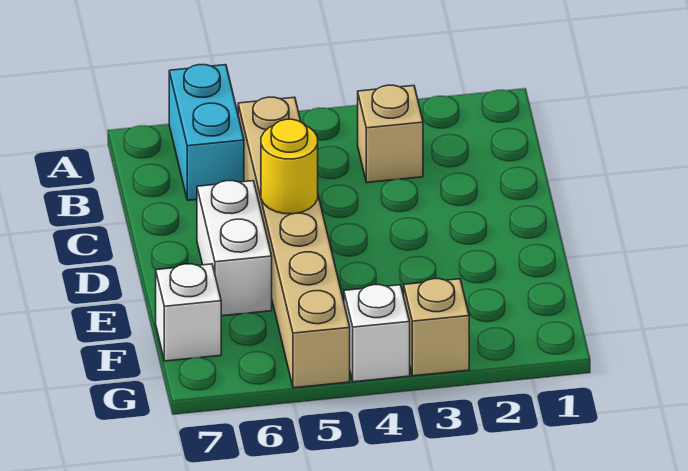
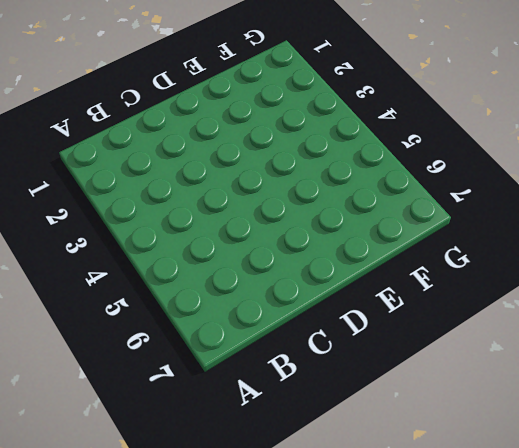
none -> cyan 1x2 brick [169,65,244,200]
none -> tan 1x1 brick [358,85,423,182]

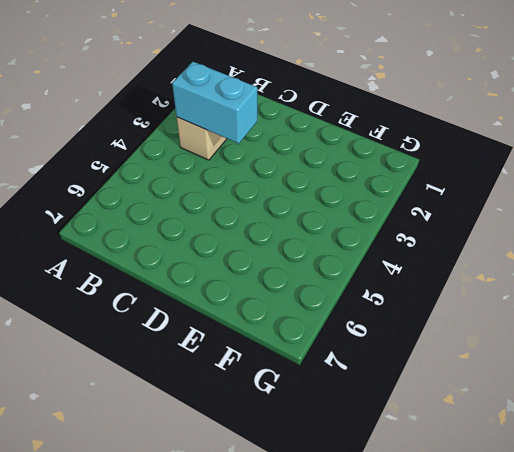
cyan 1x2 brick [172,62,257,144] -> cyan 1x2 brick moved to [169,65,244,200]
none -> tan 1x6 brick [238,97,350,388]
none -> white 1x2 brick [197,181,272,316]

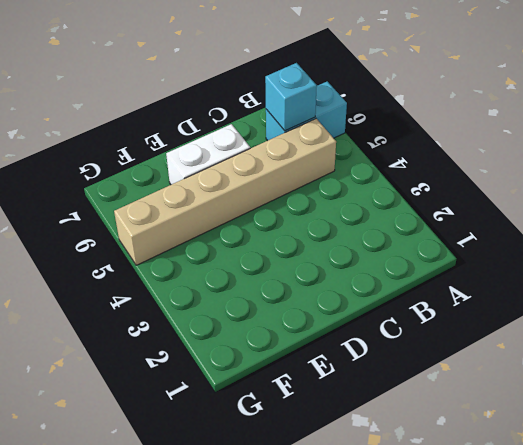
cyan 1x1 brick [265,63,317,131] -> none
none -> tan 1x1 brick [358,85,423,182]
none -> white 1x1 brick [156,264,221,361]

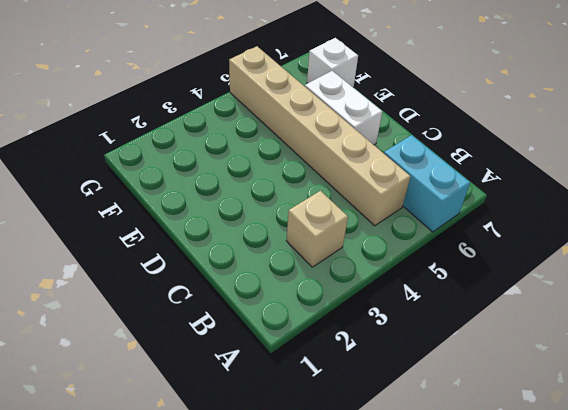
none -> tan 1x1 brick [404,279,469,376]
none -> white 1x1 brick [344,285,410,382]

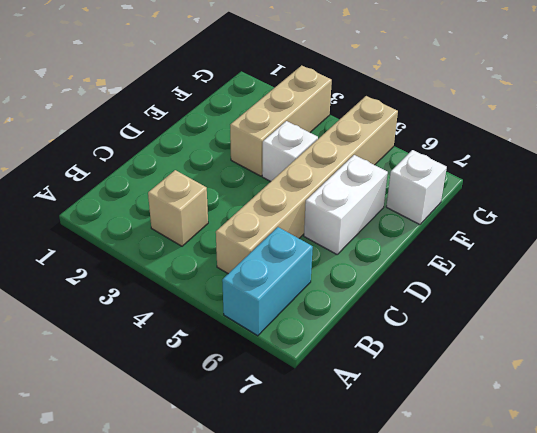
tan 1x3 brick [230,65,332,176] -> tan 1x1 brick [404,279,469,376]
white 1x1 brick [262,121,318,182] -> white 1x1 brick moved to [344,285,410,382]
none -> yellow 1x1 round brick [261,119,318,214]

